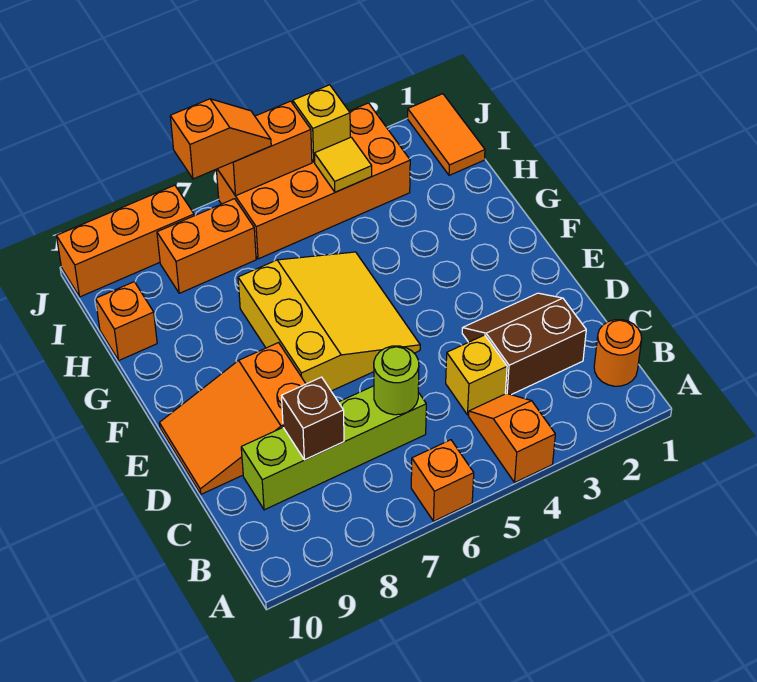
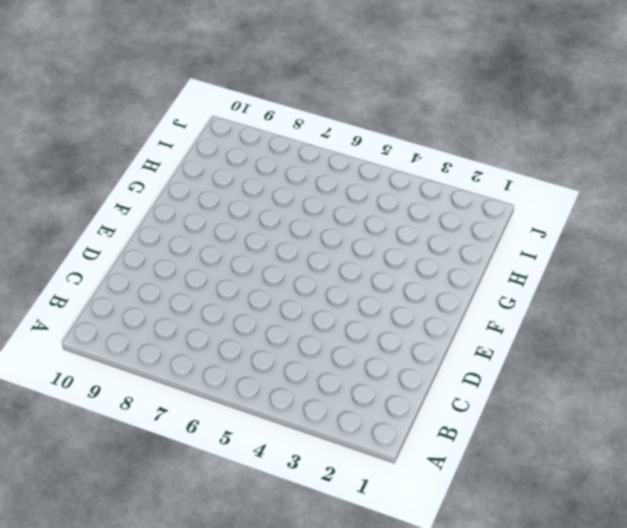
none -> orange 1x2 slope [469,393,555,482]
none -> orange 1x1 brick [411,440,474,521]
none -> orange 1x1 round brick [594,320,642,386]

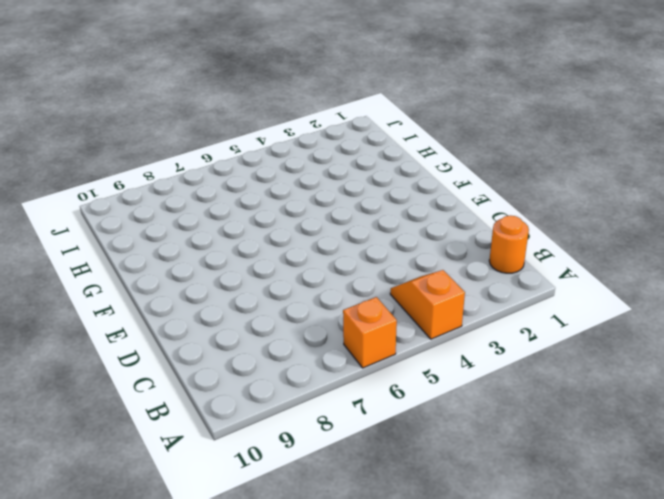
none -> brown 2x2 slope [462,293,586,395]
none -> yellow 1x1 brick [446,335,507,415]
none -> lime 1x4 brick [241,386,426,510]

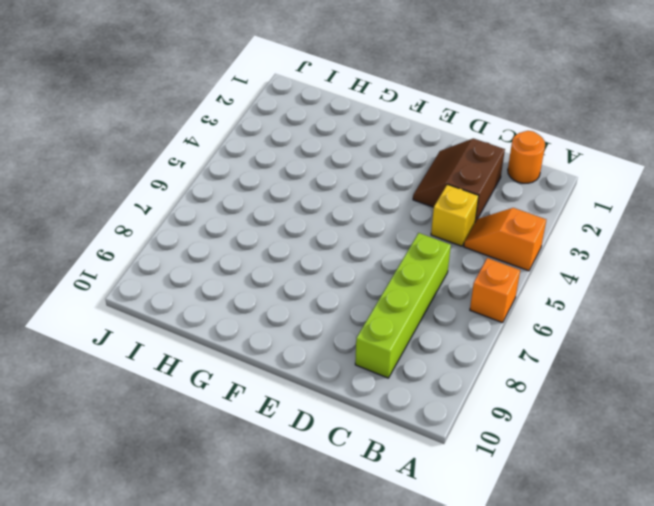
none -> orange 2x3 slope [159,343,306,494]
none -> yellow 3x3 slope [238,252,420,391]
none -> orange 1x1 brick [95,282,157,360]

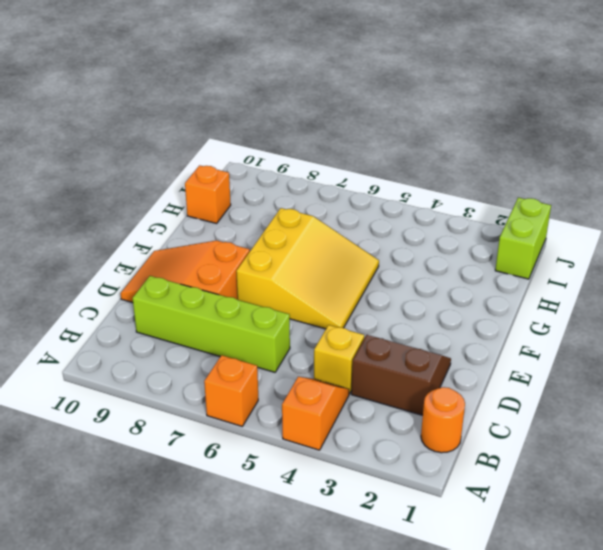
lime 1x2 brick [495,198,551,279] -> orange 1x2 tile [408,94,485,175]
none -> orange 2x4 brick [216,103,410,259]
none -> orange 1x2 brick [157,199,256,293]
none -> orange 1x3 brick [57,185,194,297]

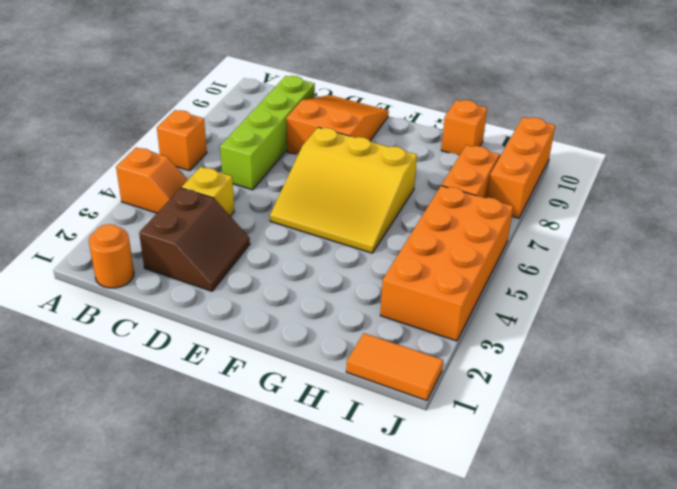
none -> lime 1x1 round brick [374,346,419,415]
none -> brown 1x1 brick [282,377,344,460]
none -> yellow 1x1 tile [314,137,372,192]

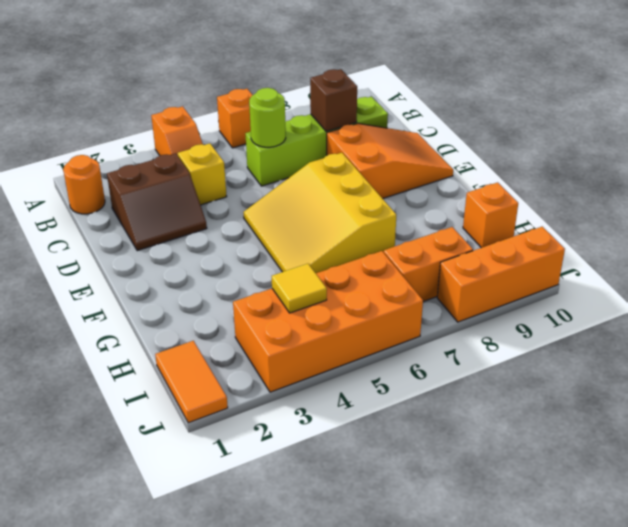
none -> yellow 1x1 brick [293,85,350,162]
none -> orange 1x2 brick [218,101,312,196]
none -> orange 1x2 slope [170,99,271,179]

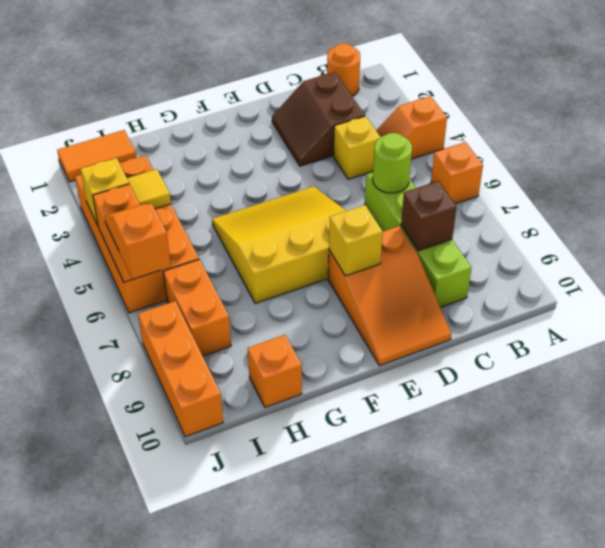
yellow 1x1 brick [329,205,383,276] -> none

